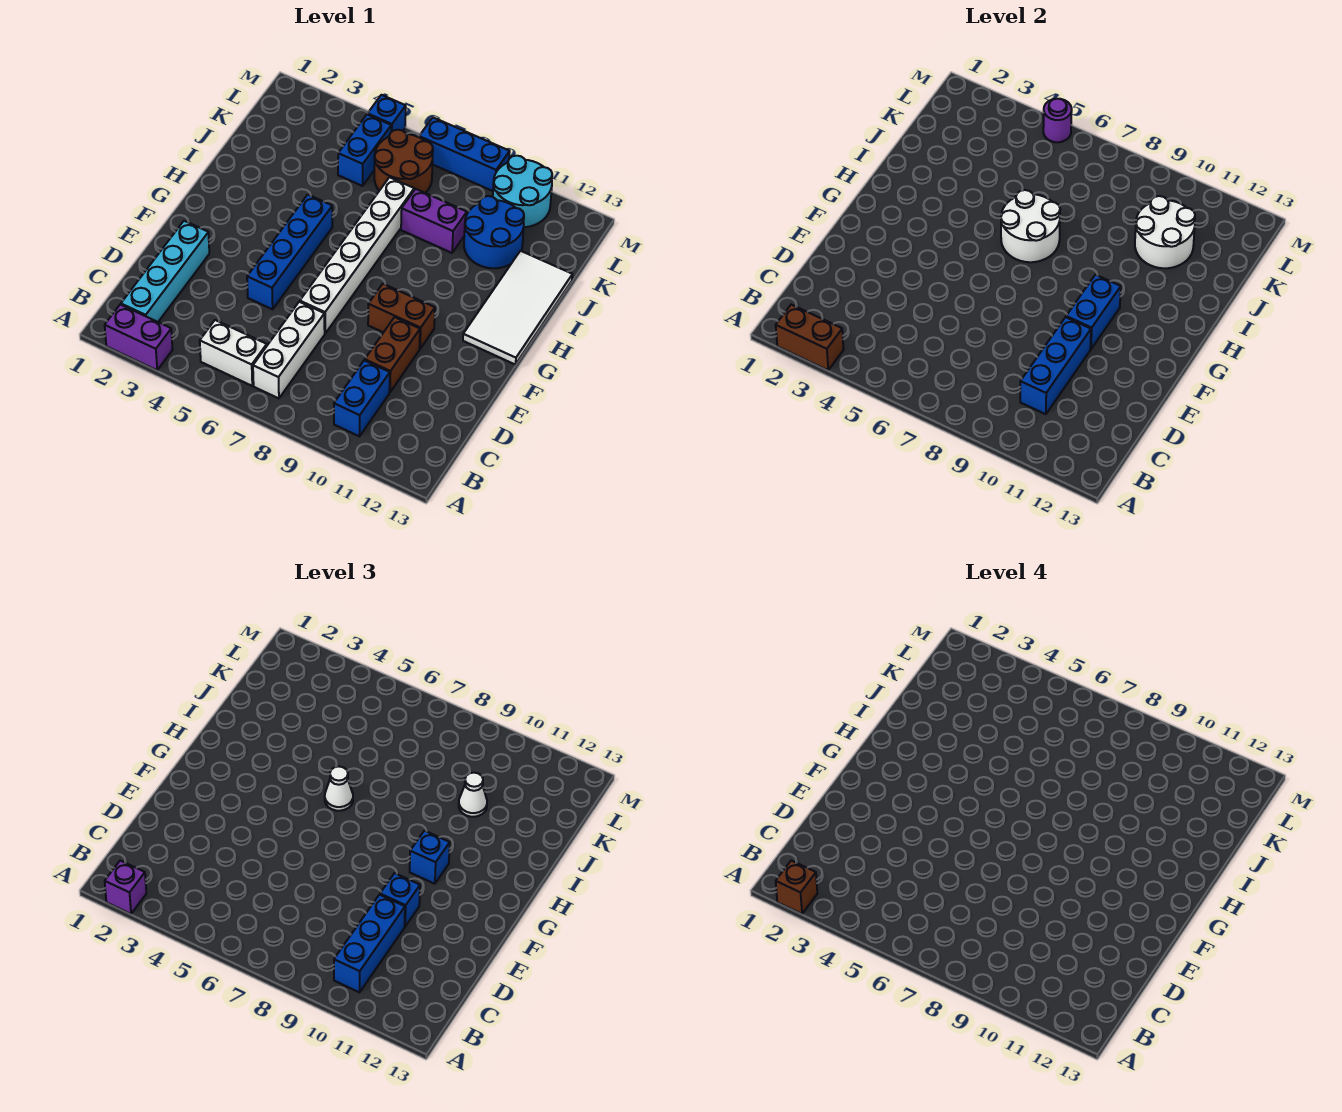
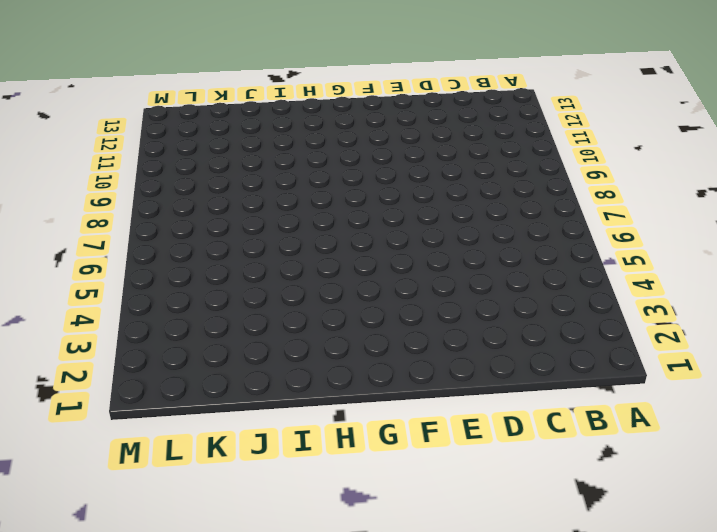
none -> purple 1x2 brick [105,305,173,370]
none -> cyan 1x4 brick [121,221,209,322]
none -> white 1x2 brick [200,320,267,386]
none -> white 1x3 brick [253,302,325,398]

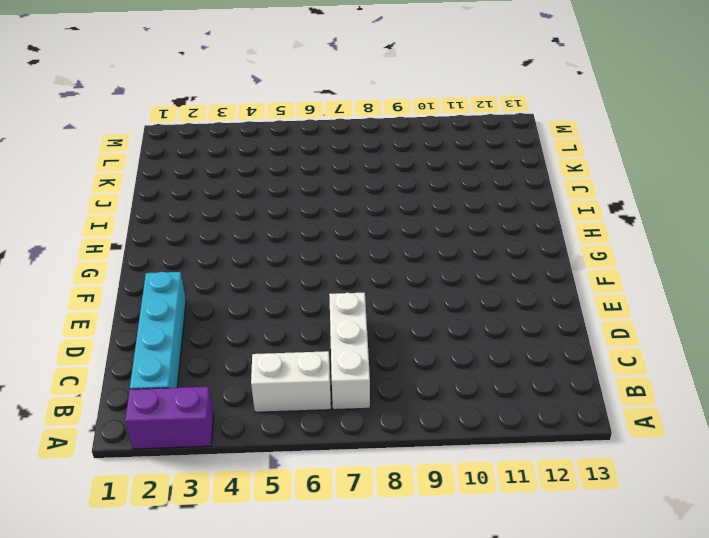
none -> blue 1x2 brick [334,360,390,436]
none -> brown 1x2 brick [365,317,420,392]
none -> blue 1x4 brick [247,195,332,309]
none -> white 1x6 brick [300,177,414,333]

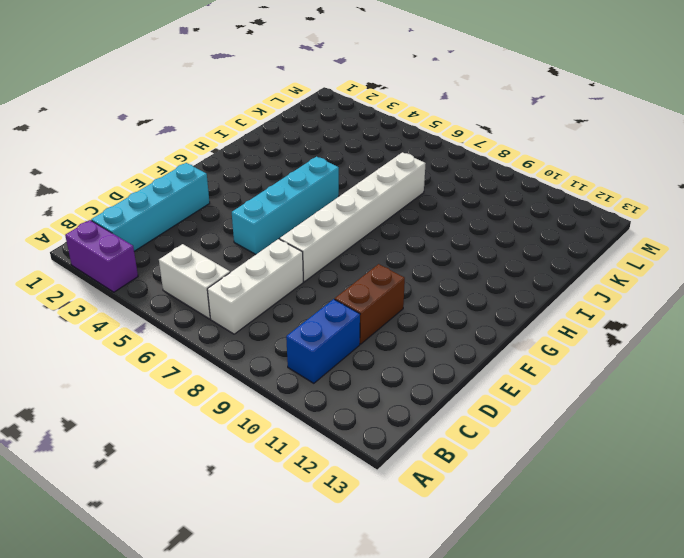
cyan 1x4 brick [232,157,339,254] -> blue 1x4 brick [247,195,332,309]
none -> brown 1x2 brick [368,284,435,349]
none -> white 2x4 tile [463,251,572,365]
none -> purple 1x2 brick [401,189,467,253]
none -> blue 2x2 round brick [464,196,524,268]

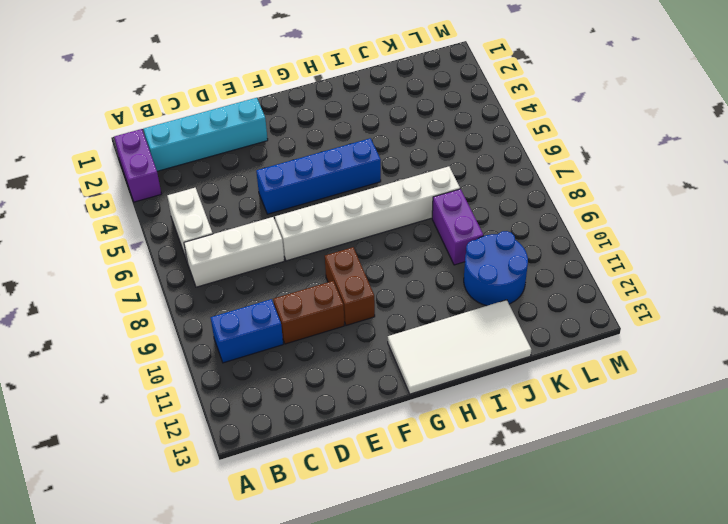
none -> blue 1x2 brick [338,114,391,186]
none -> brown 2x2 round brick [374,130,433,193]
none -> cyan 2x2 round brick [493,156,552,227]
none -> blue 1x1 brick [368,95,406,132]

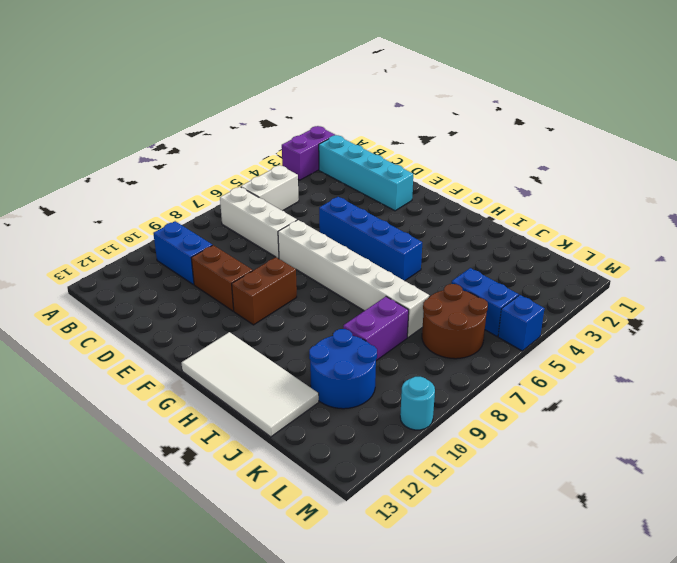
cyan 1x1 round brick [400,377,435,430] -> cyan 2x2 round brick [493,156,552,227]
none -> blue 1x3 brick [419,118,510,191]
none -> brown 1x2 brick [776,305,844,370]
none -> blue 1x3 brick [1020,317,1091,414]
none -> blue 1x2 brick [1066,275,1121,349]

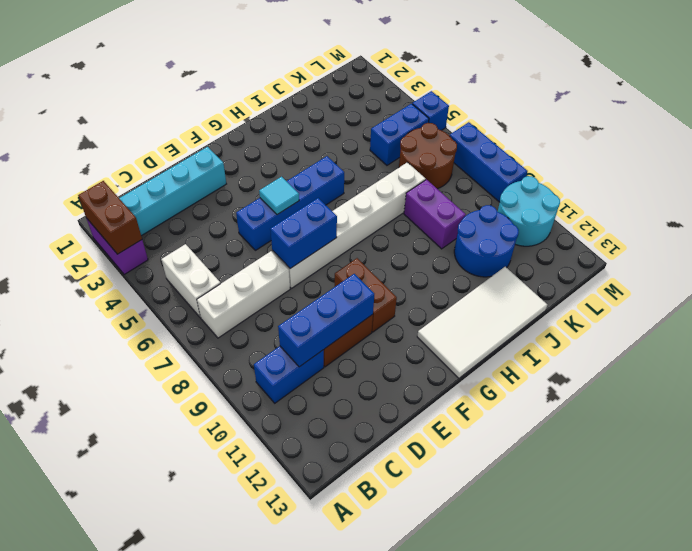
blue 1x2 brick [270,198,337,269] -> blue 1x2 brick moved to [1066,275,1121,349]
cyan 1x1 tile [259,177,299,215] -> none
none -> white 2x2 round brick [1001,190,1060,262]
none -> white 2x2 round brick [1135,196,1195,268]
none -> purple 1x1 round brick [1043,99,1072,142]
none -> purple 1x1 brick [105,861,146,914]

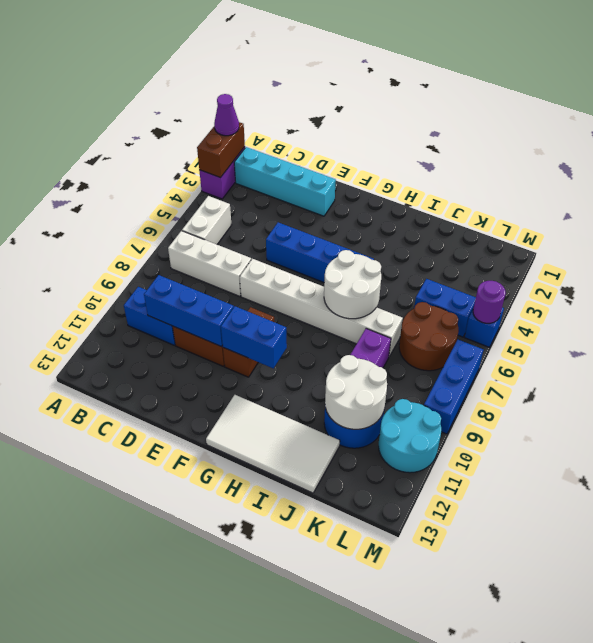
purple 1x1 cone [214,94,239,136] -> purple 1x1 brick [105,861,146,914]
none -> blue 1x3 brick [334,895,405,992]
none -> blue 1x1 brick [380,873,420,926]
none -> blue 1x1 brick [410,831,450,884]
none -> white 1x1 cone [325,767,353,811]

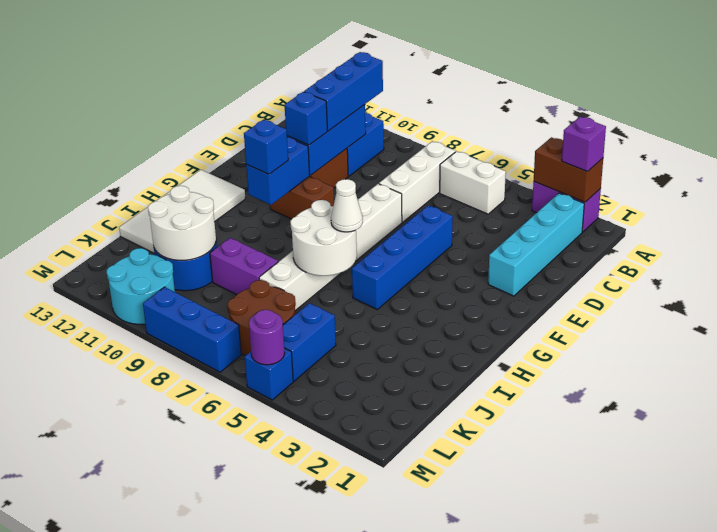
none -> white 1x1 cone [459,773,487,817]
none -> brown 1x1 brick [776,861,817,914]

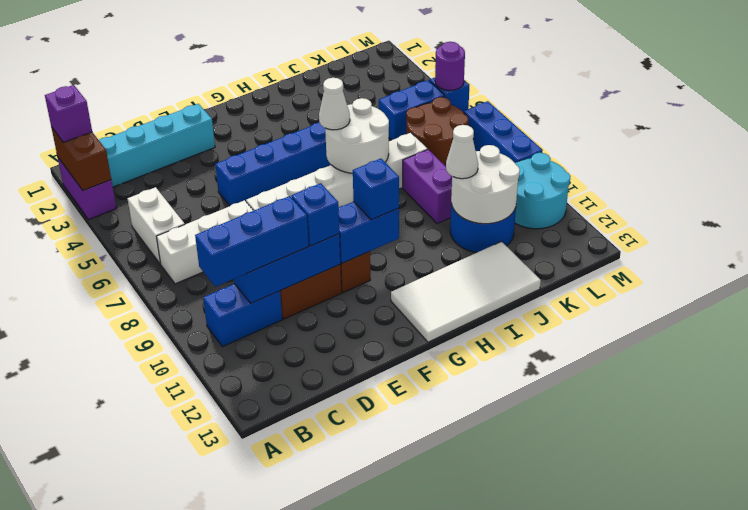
none -> brown 1x1 brick [776,861,817,914]

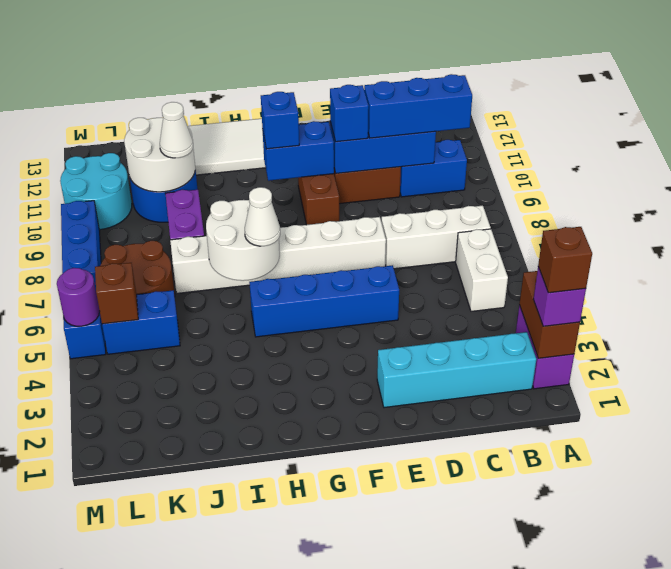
brown 1x1 brick [95,263,138,324] -> none

